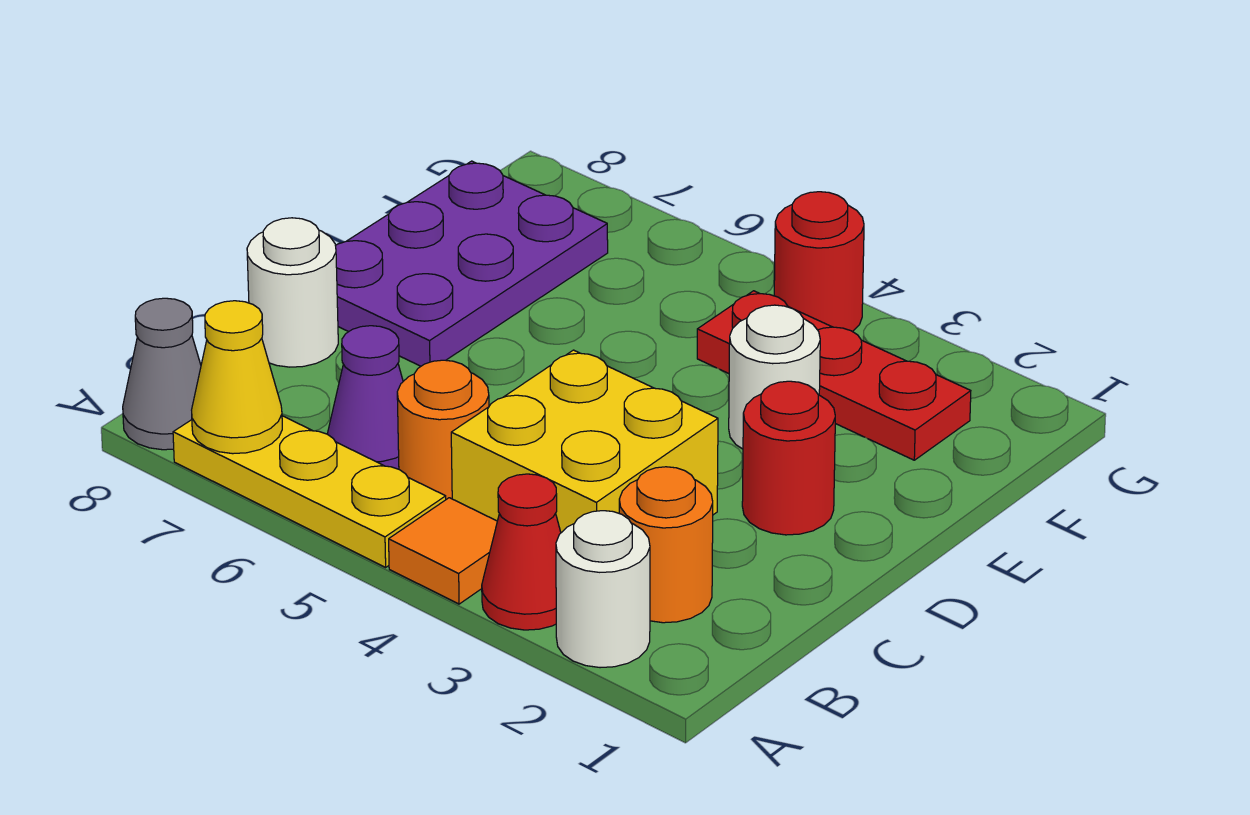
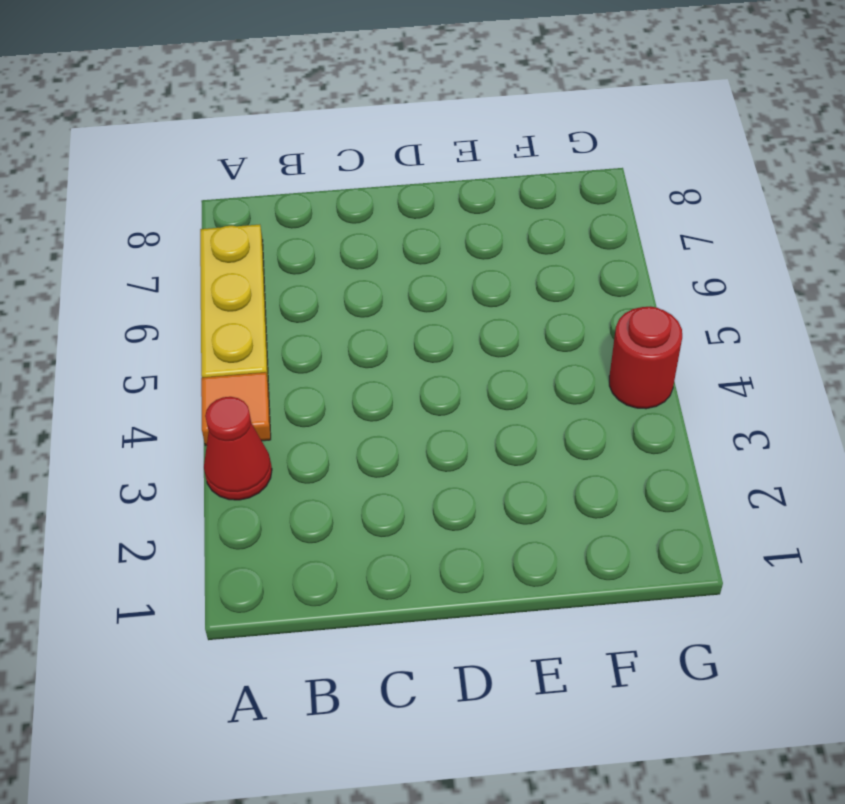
none -> white 1x1 round brick [556,511,650,668]
none -> grey 1x1 cone [123,298,201,450]
none -> orange 1x1 round brick [619,467,713,623]

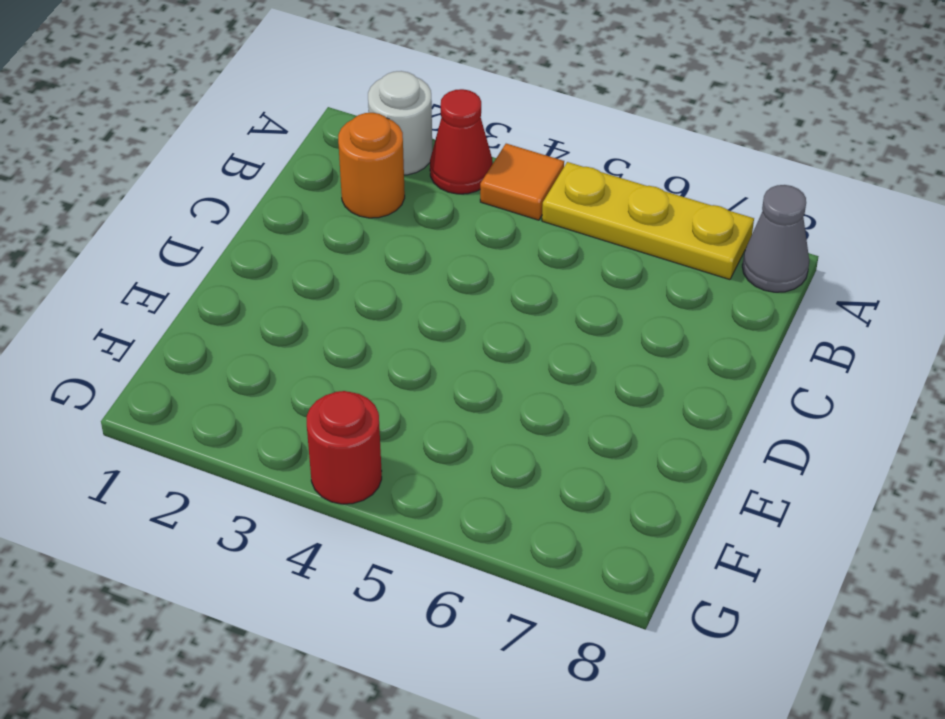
none -> yellow 2x2 brick [451,350,718,533]
none -> orange 1x1 round brick [397,360,489,499]
none -> purple 1x1 cone [327,326,403,469]

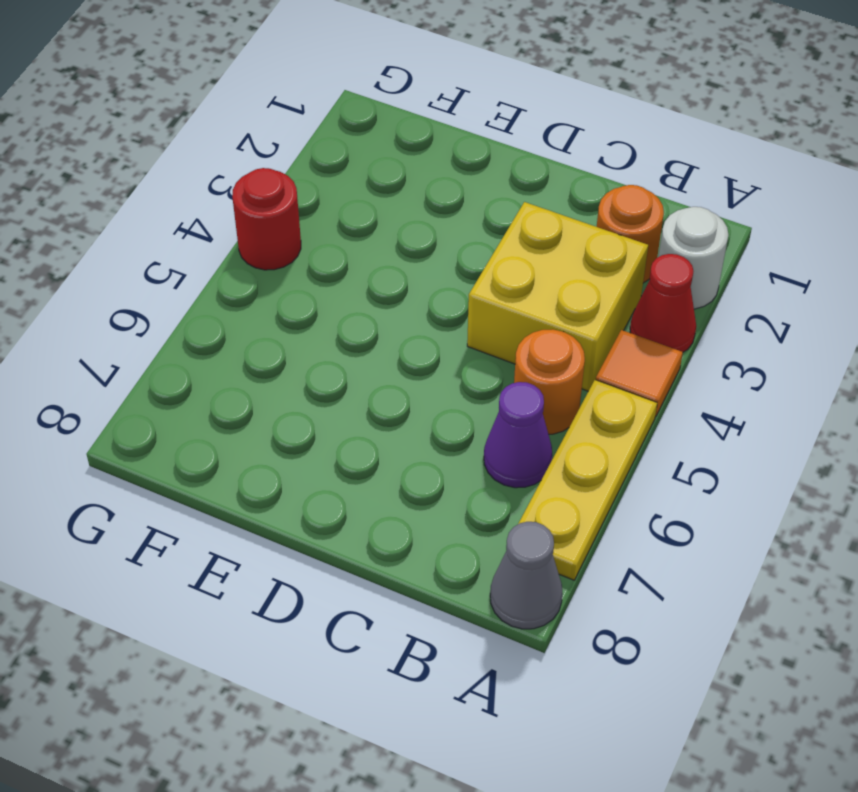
none -> white 1x1 round brick [247,218,338,367]
none -> red 1x1 round brick [742,381,835,535]
none -> purple 2x3 plate [335,161,608,366]

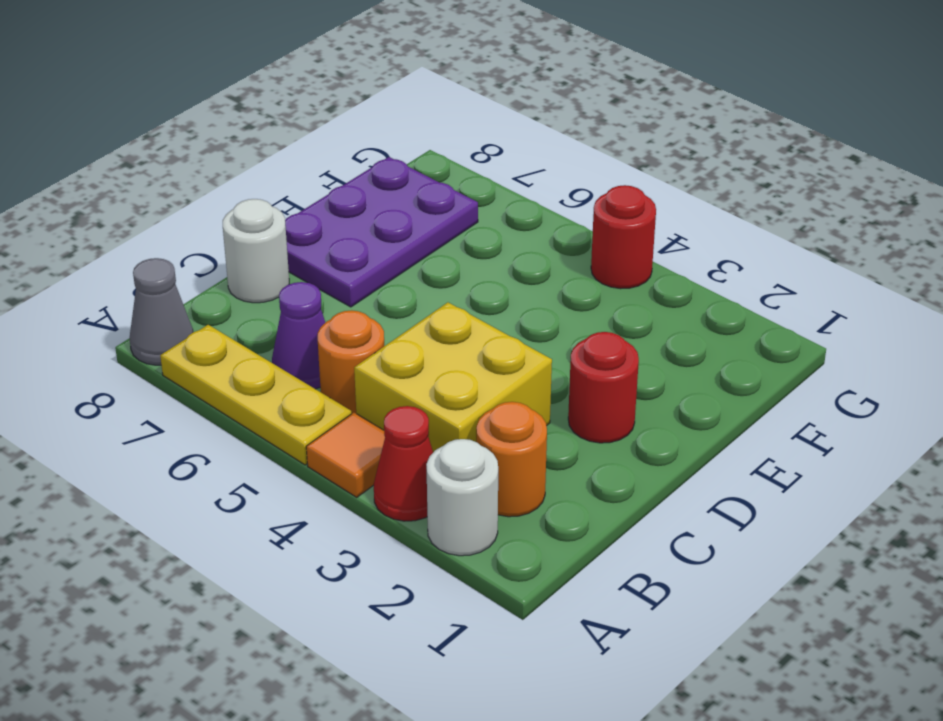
none -> white 1x1 round brick [729,305,820,449]
none -> red 1x3 plate [697,291,971,460]
none -> yellow 1x1 cone [192,301,282,454]

